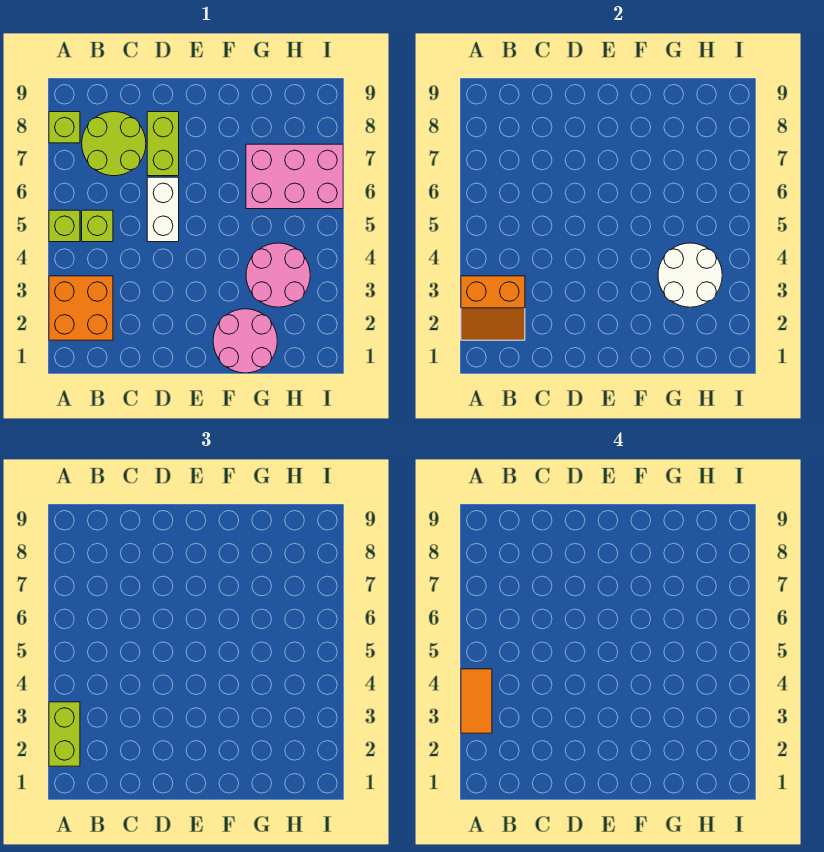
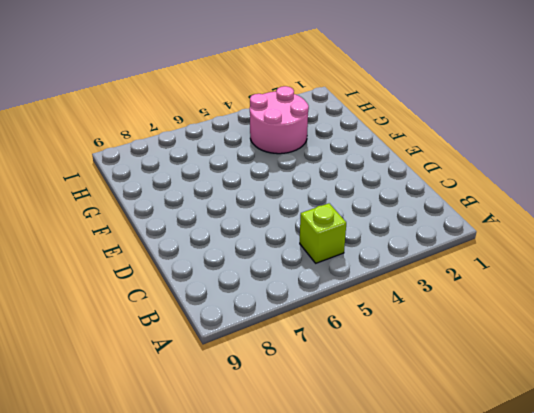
none -> orange 2x2 brick [49,276,113,340]
none -> lime 1x1 brick [49,210,80,242]
none -> lime 1x1 brick [49,112,80,143]

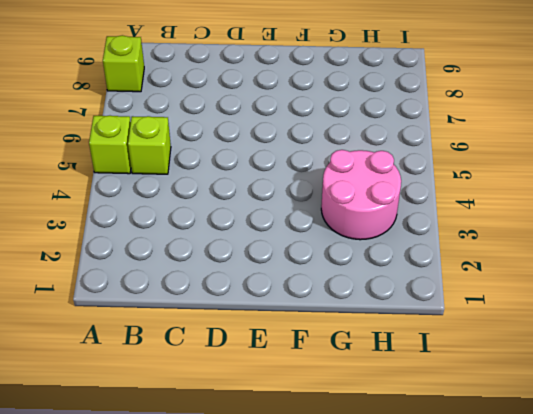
none -> orange 2x2 brick [49,276,113,340]
none -> lime 2x2 round brick [82,112,146,176]
none -> white 1x2 brick [147,177,179,242]

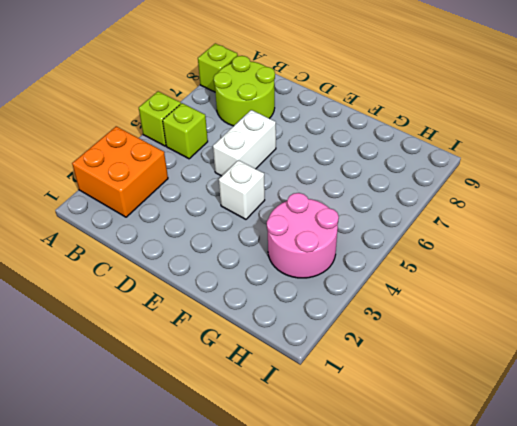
white 1x1 brick [219,160,265,219] -> none
none -> lime 1x2 brick [147,112,179,176]
none -> pink 2x2 round brick [213,309,277,373]
none -> pink 2x3 brick [246,144,343,209]

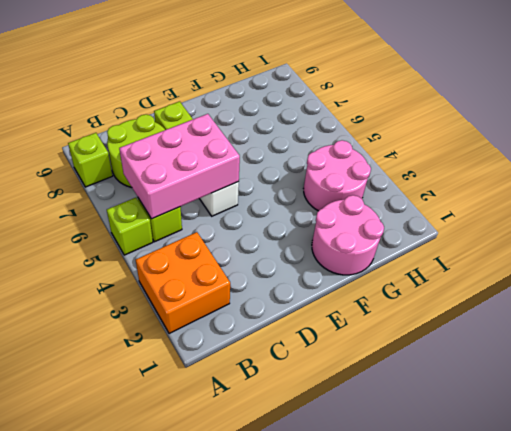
pink 2x3 brick [119,114,240,219] -> pink 2x3 brick moved to [246,144,343,209]
none -> orange 2x2 slope [461,276,525,340]
none -> white 2x2 round brick [658,243,722,307]
none -> lime 1x2 brick [49,702,80,766]

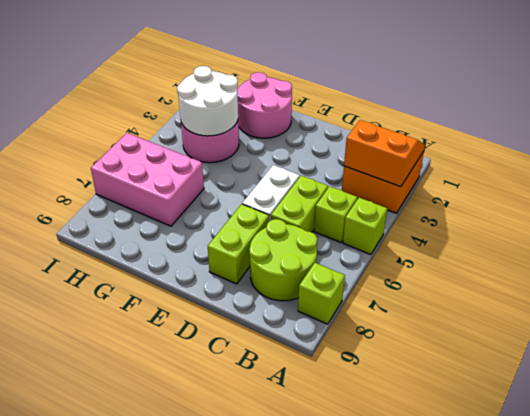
lime 1x2 brick [271,176,328,232] -> lime 1x2 brick moved to [49,702,80,766]
none -> orange 1x2 tile [461,669,492,733]

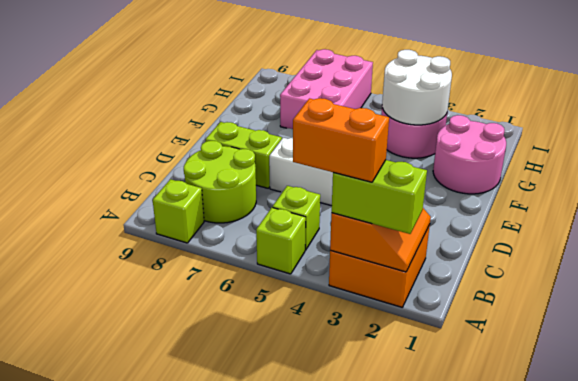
orange 1x2 brick [293,98,389,182] -> orange 1x2 tile [461,669,492,733]

